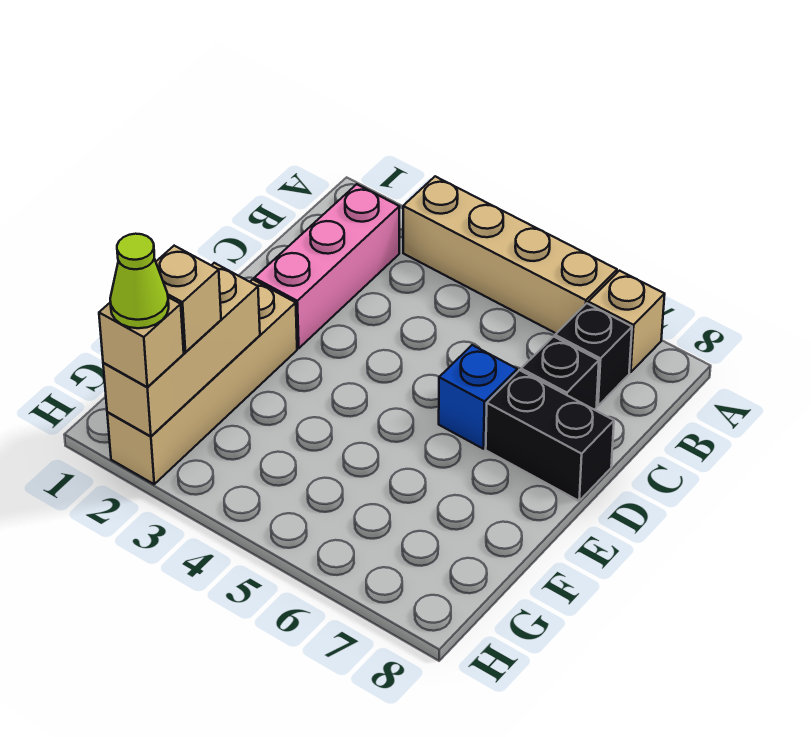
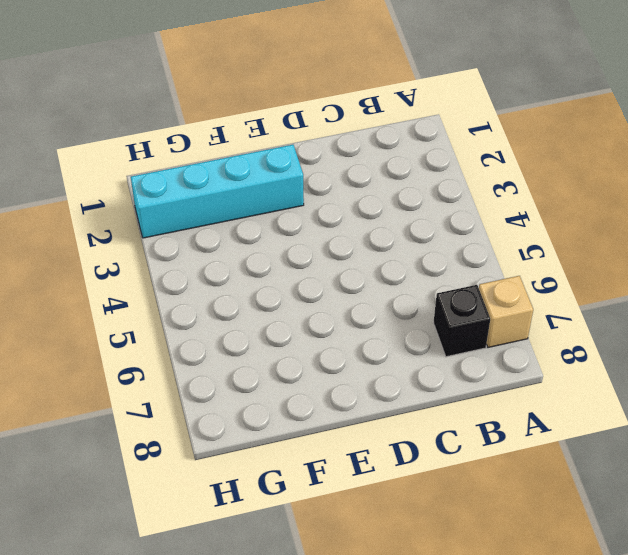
cyan 1x4 brick [131,145,304,238] -> tan 1x4 brick [107,279,297,484]
none -> tan 1x4 brick [403,176,617,333]
none -> pink 1x3 brick [254,184,399,348]
none -> black 1x1 brick [521,337,599,410]

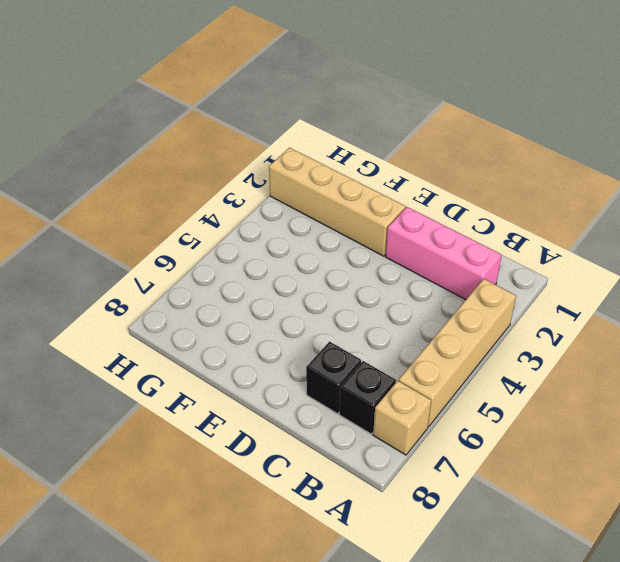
none -> blue 1x1 brick [439,345,517,449]
none -> black 1x2 brick [486,370,614,501]
none -> tan 1x3 brick [103,263,260,437]

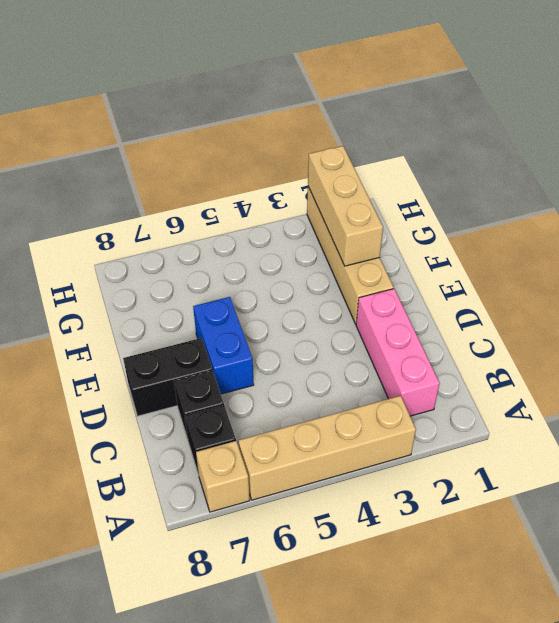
blue 1x2 brick [193,297,254,394] -> blue 1x1 brick [439,345,517,449]
none -> tan 1x1 brick [156,246,221,352]
none -> tan 1x1 brick [99,297,184,387]
none -> lime 1x1 cone [110,234,169,328]

